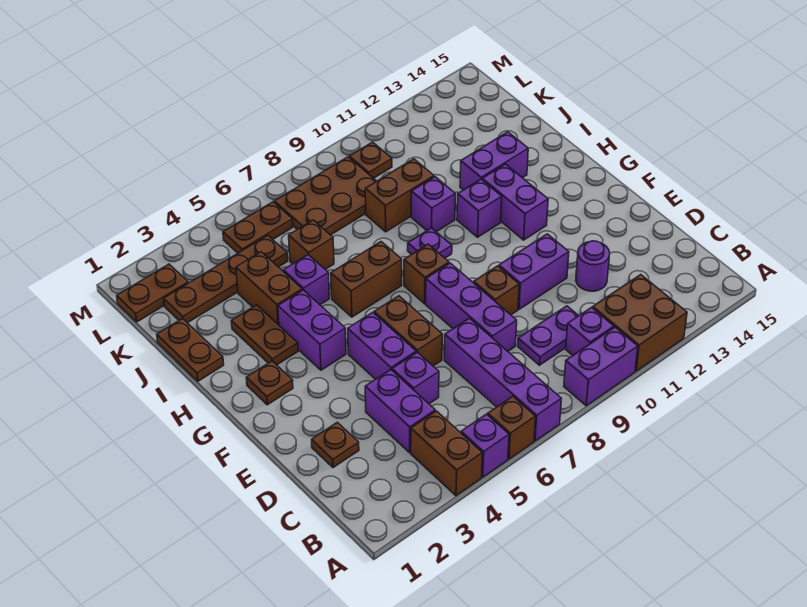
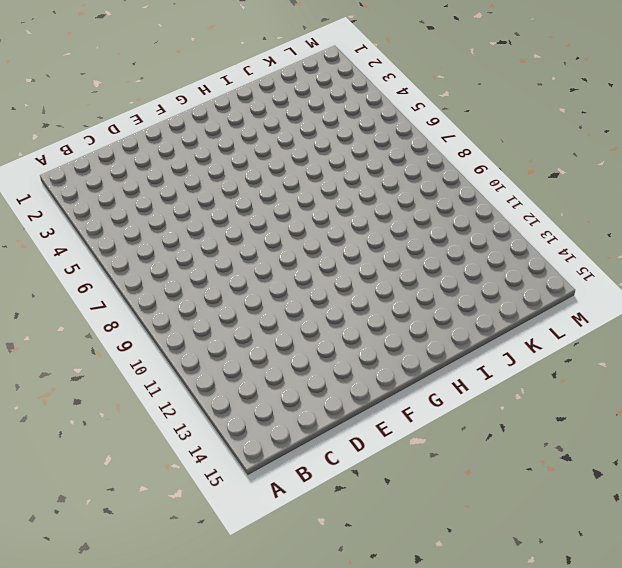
none -> brown 1x2 brick [411,411,482,496]
none -> purple 1x1 brick [461,414,509,477]
none -> brown 1x1 brick [488,396,535,459]
none -> purple 1x4 brick [444,318,561,441]

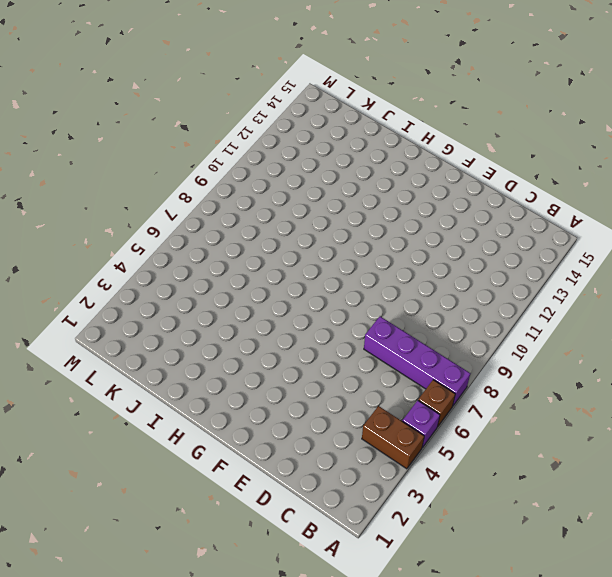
none -> purple 1x2 brick [564,327,638,406]
none -> brown 2x2 brick [593,275,687,371]
none -> purple 1x1 brick [566,308,614,355]
none -> purple 1x2 brick [365,370,435,453]

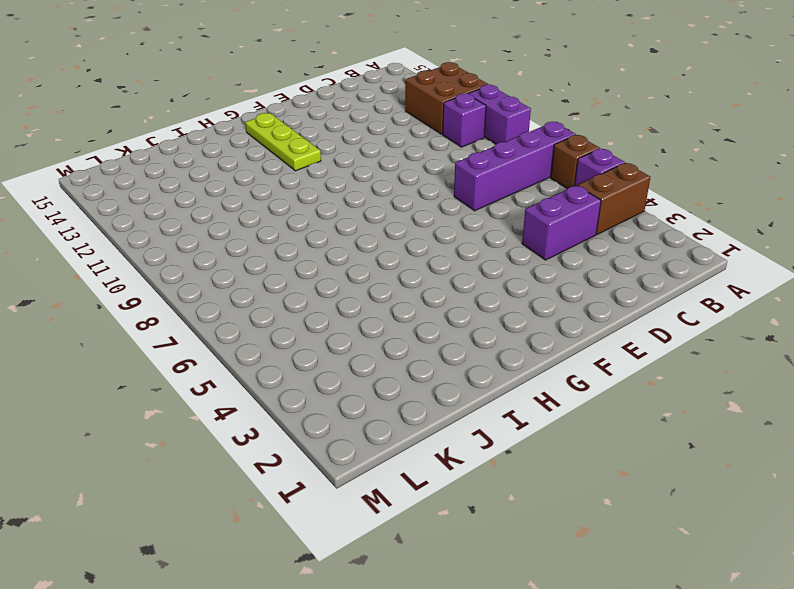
lime 1x3 plate [245,113,321,171] -> purple 1x2 brick [482,164,548,240]
none -> purple 1x2 plate [518,306,579,365]
none -> brown 1x1 plate [312,422,359,468]
none -> purple 1x1 brick [392,352,439,404]
none -> purple 1x3 brick [426,263,517,351]

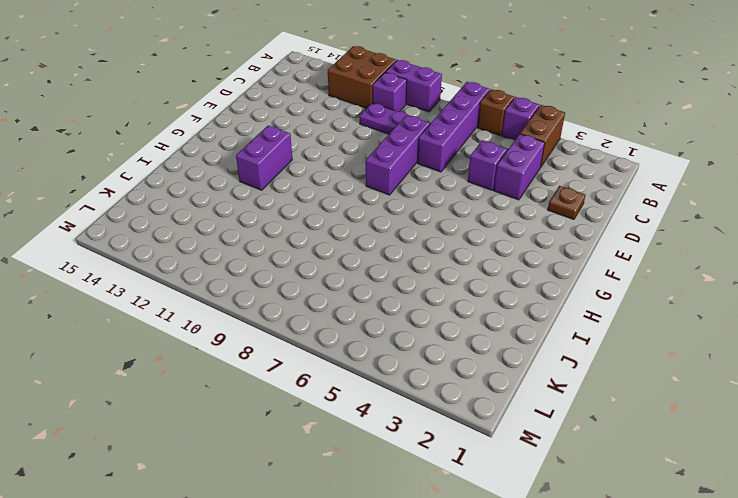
none -> purple 1x1 round brick [576,241,610,291]
none -> purple 1x2 brick [348,312,416,379]
none -> brown 1x2 brick [374,296,442,366]
none -> brown 1x1 brick [474,266,519,315]

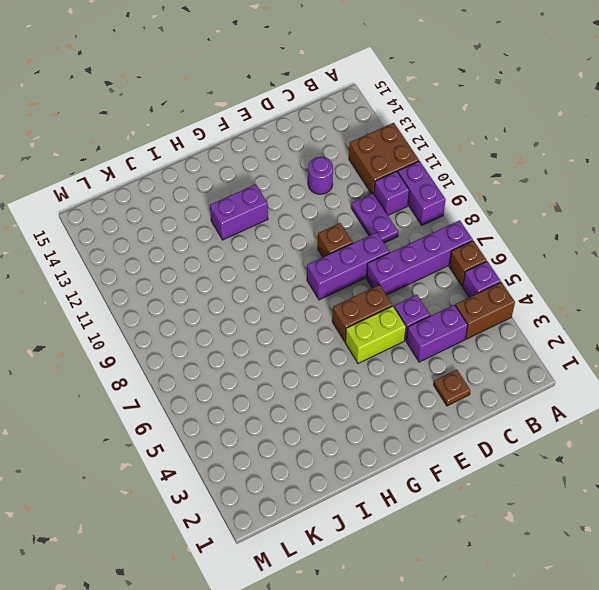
lime 1x2 brick [345,306,406,363] -> purple 1x2 brick [348,312,416,379]
none -> purple 1x2 brick [499,234,569,309]
none -> brown 1x1 plate [246,361,293,405]
none -> purple 1x2 brick [278,290,346,370]
none -> brown 1x1 brick [404,244,449,304]

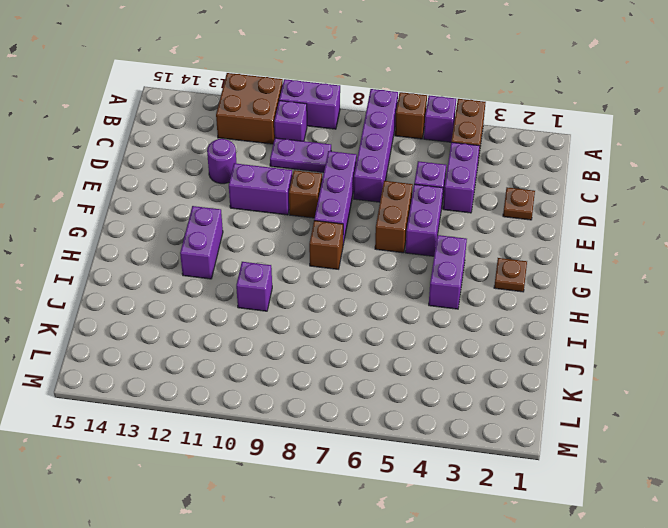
none -> brown 1x2 plate [231,305,298,365]
none -> brown 1x2 brick [331,242,402,317]
none -> purple 1x1 plate [408,228,452,258]
none -> purple 1x1 brick [457,179,502,237]

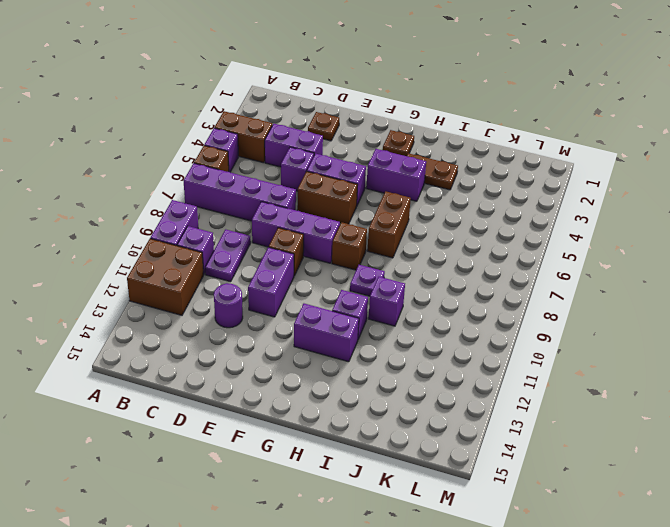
none -> brown 1x2 plate [157,319,224,381]
none -> brown 1x2 brick [236,252,302,325]
none -> purple 1x1 brick [283,255,329,305]
none -> purple 1x2 brick [460,132,528,190]

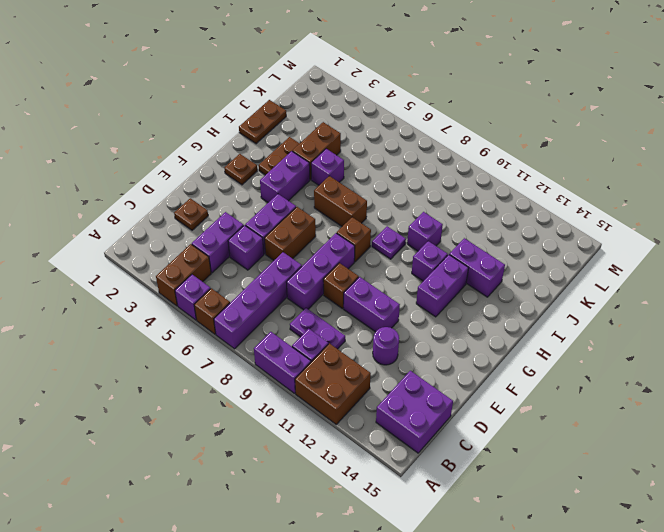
purple 2x2 brick [376,371,453,453] -> none
none -> brown 1x1 brick [289,220,334,269]
none -> brown 1x2 brick [365,159,434,232]
none -> brown 1x4 plate [164,235,288,323]
none -> brown 2x3 plate [274,157,376,235]

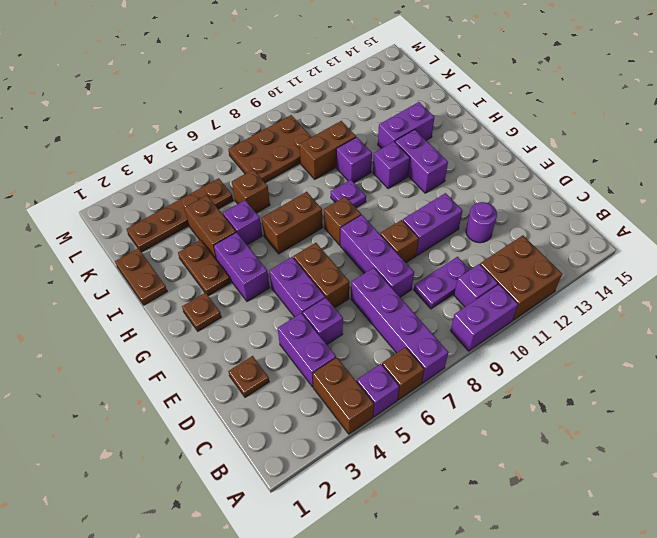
none -> brown 1x2 plate [117,264,188,322]
none -> brown 1x2 plate [223,202,293,253]
none -> brown 1x1 plate [349,142,392,178]

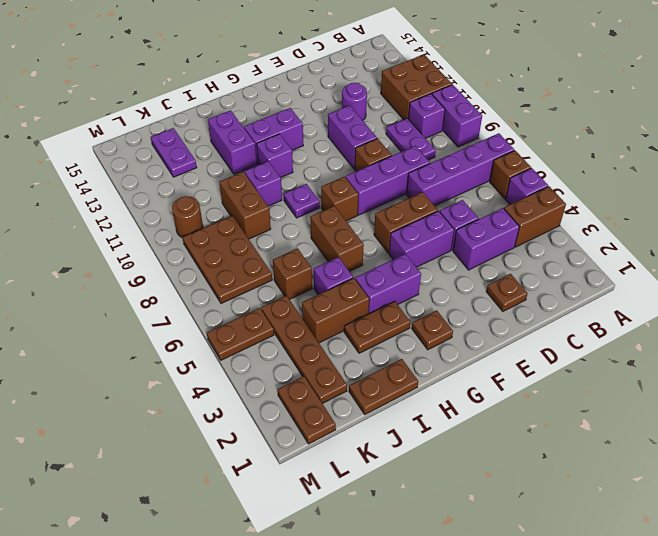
purple 1x2 plate [151,128,197,177] -> none
brown 1x2 plate [207,308,274,360] -> brown 1x2 plate turned to [223,202,293,253]
brown 1x1 round brick [172,196,203,238] -> brown 1x1 plate [349,142,392,178]

